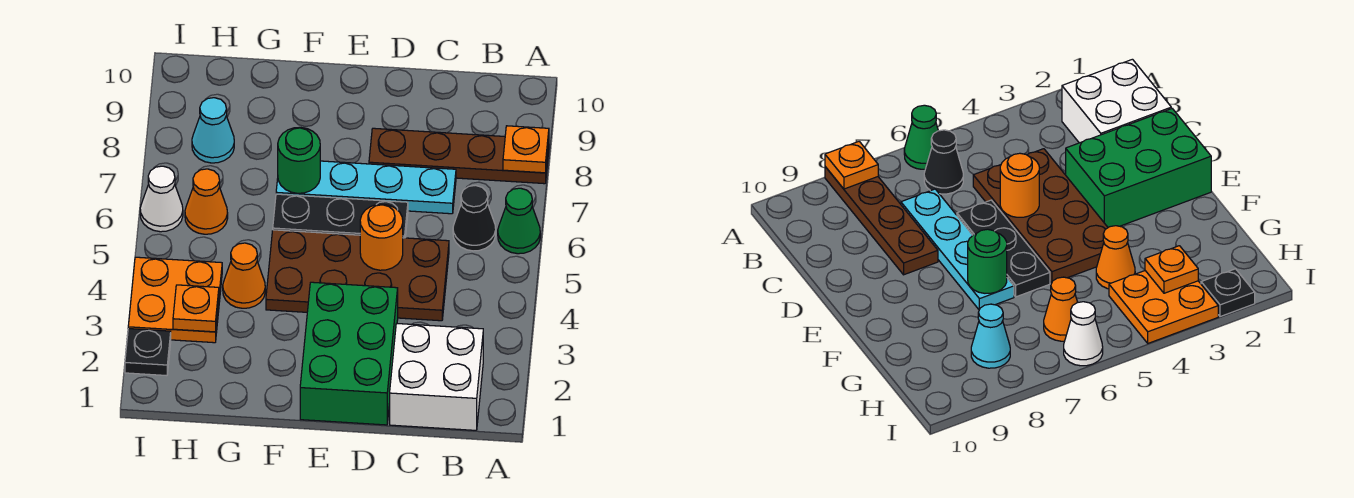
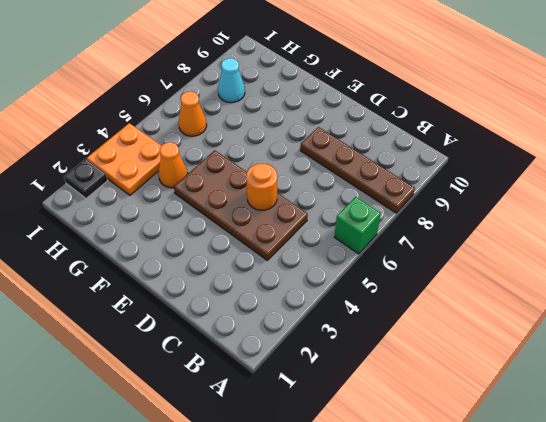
green 1x1 brick [334,197,381,254] -> green 1x1 cone [498,188,540,254]
none -> white 2x2 brick [390,324,483,430]
none -> black 1x1 cone [453,185,496,251]
none -> cyan 1x4 plate [276,161,456,214]

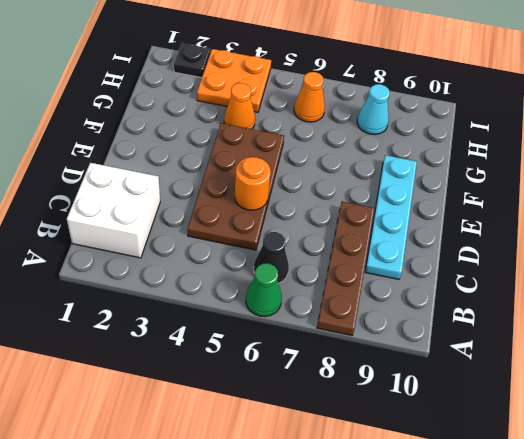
cyan 1x4 plate [365,155,417,279] -> cyan 1x4 plate moved to [276,161,456,214]
none -> green 2x3 brick [300,282,398,425]
none -> black 1x3 plate [273,194,408,238]
none -> white 1x1 cone [140,166,183,232]

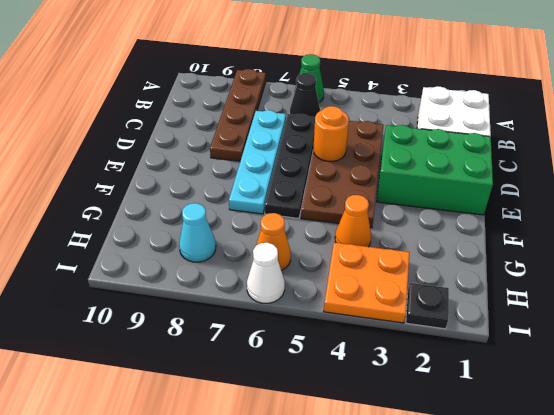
black 1x4 plate [265,114,315,218] -> black 1x3 plate [273,194,408,238]
none -> orange 1x1 plate [503,126,549,173]
none -> green 1x1 round brick [278,127,320,193]
none -> orange 1x1 plate [173,285,219,332]

